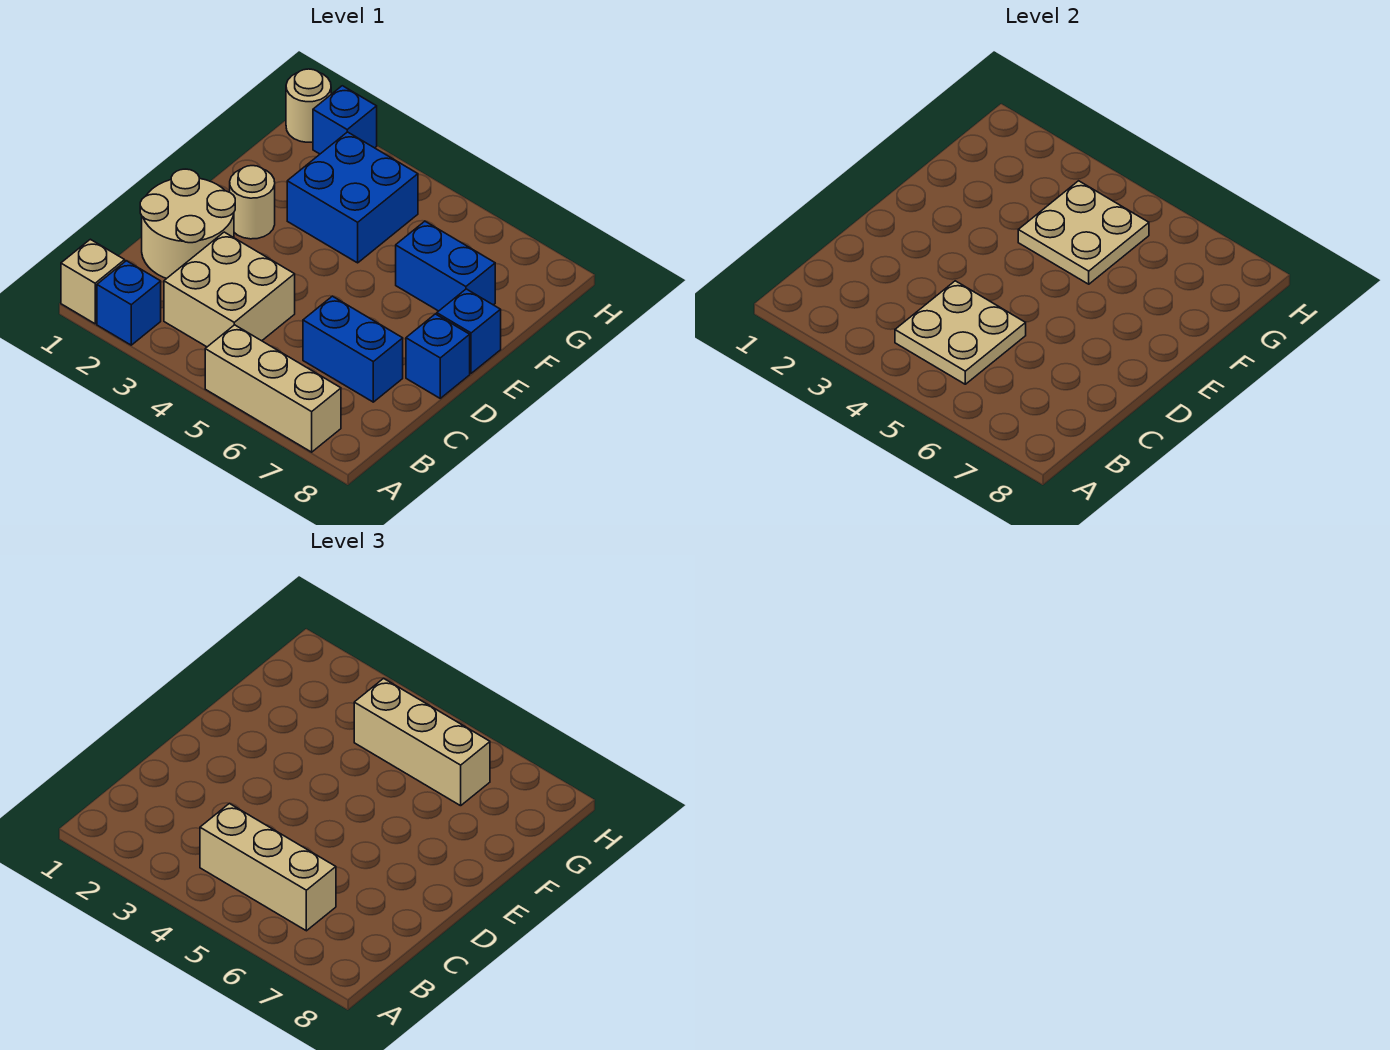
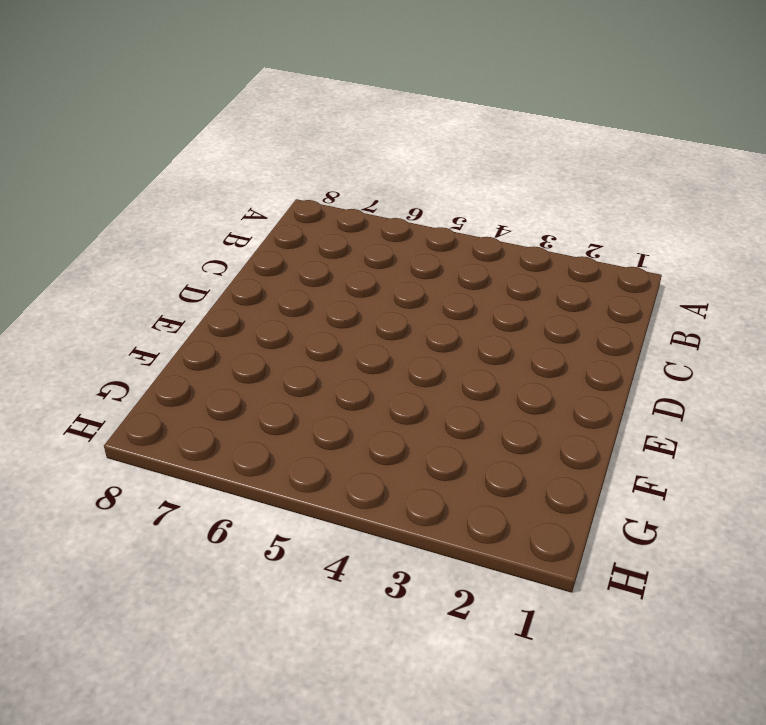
none -> tan 1x1 brick [61,239,125,324]
none -> blue 1x1 brick [97,261,161,345]
none -> tan 1x3 brick [205,325,341,452]

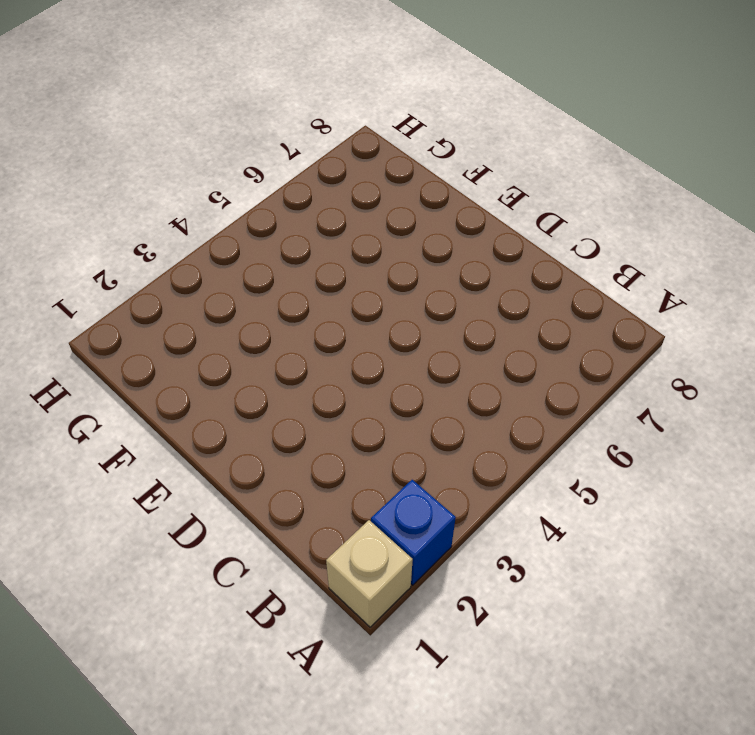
none -> tan 1x3 brick [205,325,341,452]
none -> tan 2x2 brick [164,232,295,347]
none -> tan 2x2 round brick [140,169,235,278]

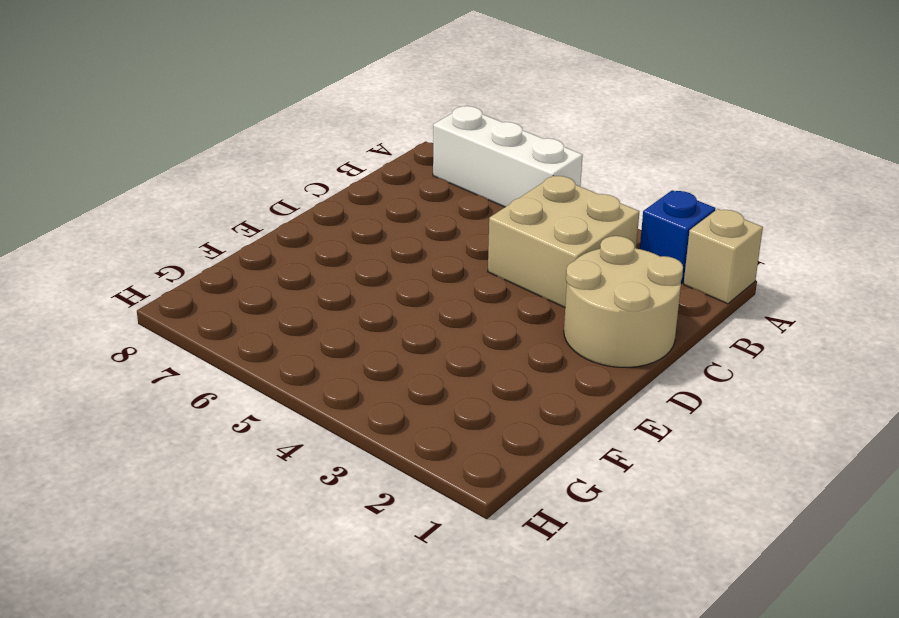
white 1x3 brick [433,106,583,207] -> tan 1x3 brick [205,325,341,452]
none -> blue 1x2 brick [303,296,403,402]
none -> blue 1x1 brick [406,314,470,398]
none -> tan 1x1 round brick [230,166,275,239]

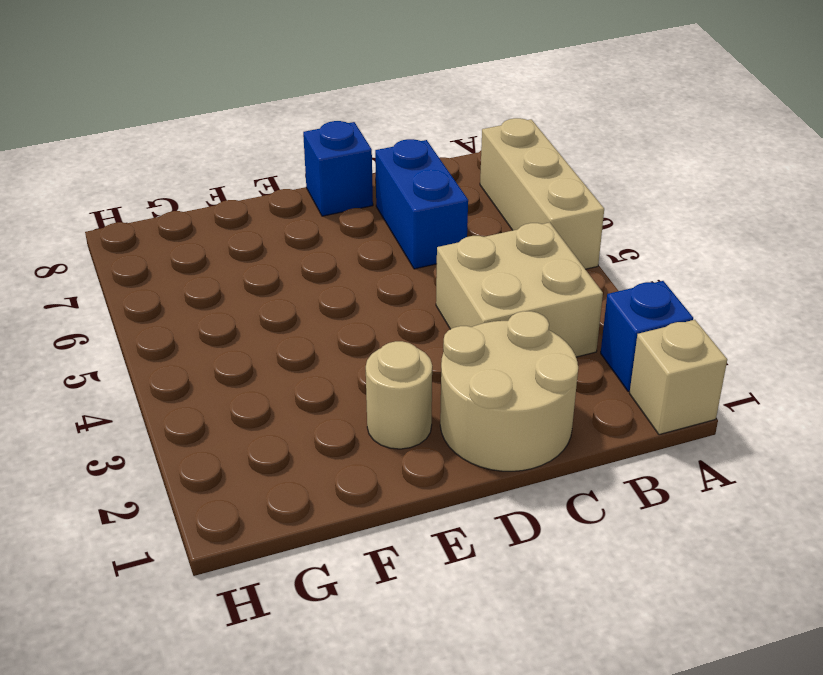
none -> blue 1x1 brick [437,289,501,373]
none -> blue 2x2 brick [287,132,418,263]
none -> blue 1x2 brick [396,221,495,311]

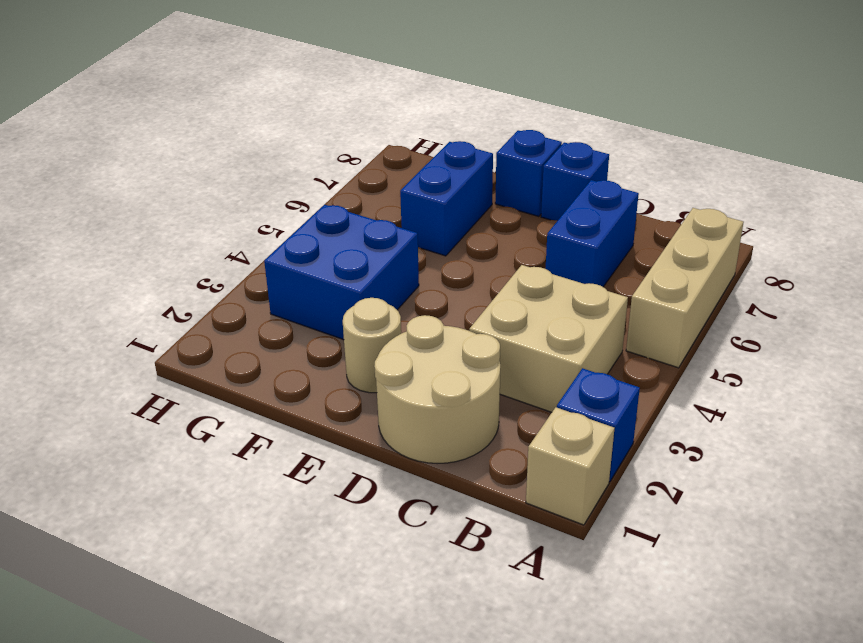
none -> tan 1x1 round brick [286,69,331,142]
none -> blue 1x1 brick [313,86,377,154]
none -> tan 2x2 plate [895,281,1026,384]

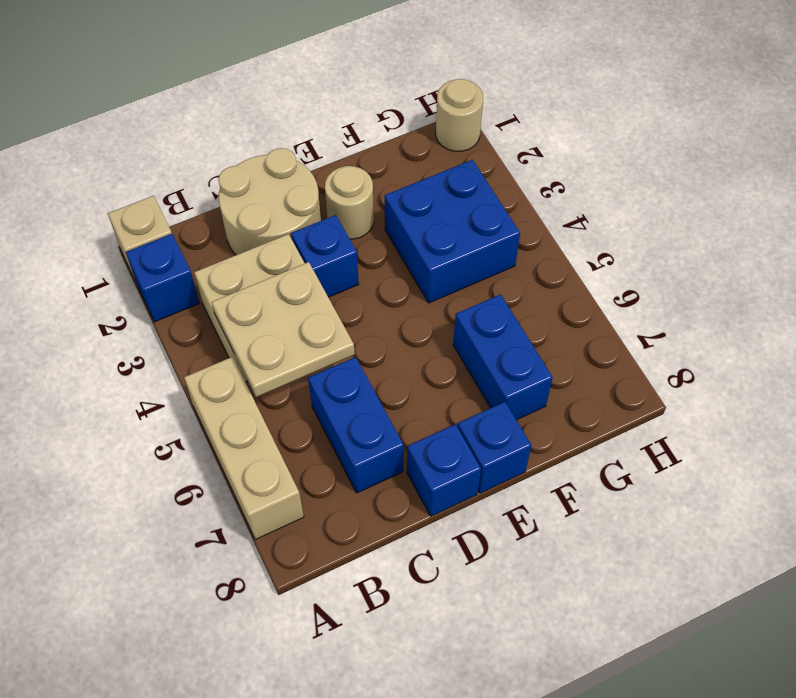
blue 1x1 brick [291,215,359,297] -> blue 1x1 brick moved to [313,86,377,154]
none -> tan 2x2 plate [1018,181,1149,284]
none -> tan 1x3 brick [200,803,336,931]
none -> tan 1x3 brick [354,678,490,806]

